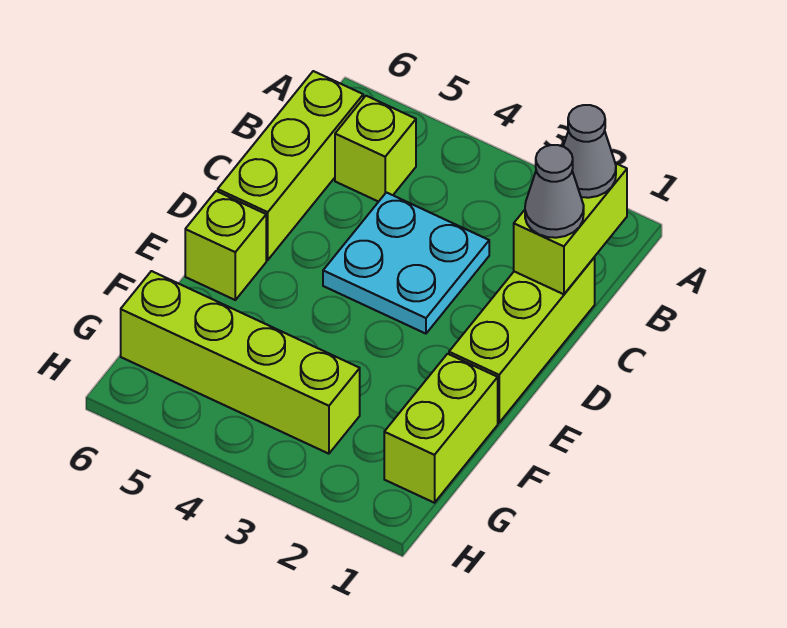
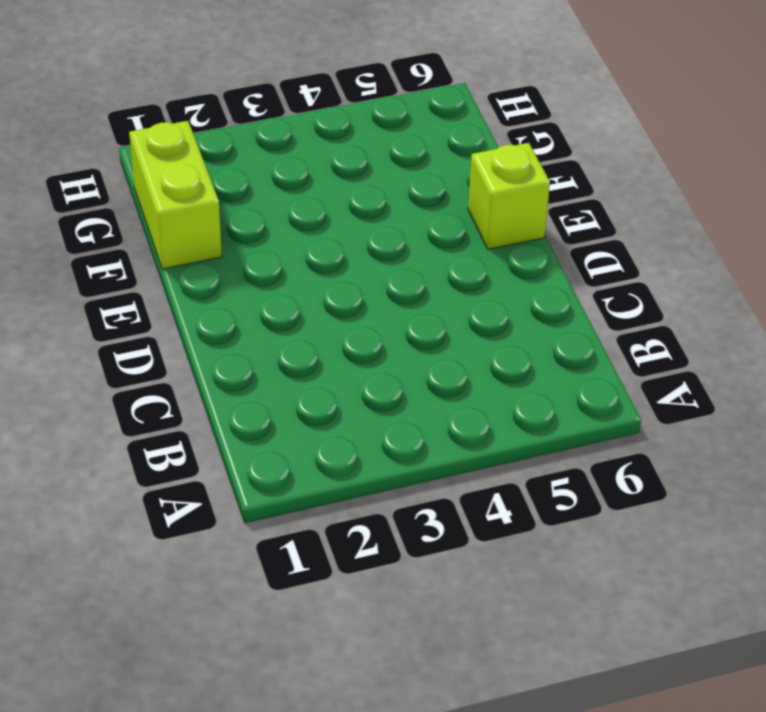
none -> lime 1x1 brick [335,96,416,202]
none -> lime 1x3 brick [218,71,363,260]

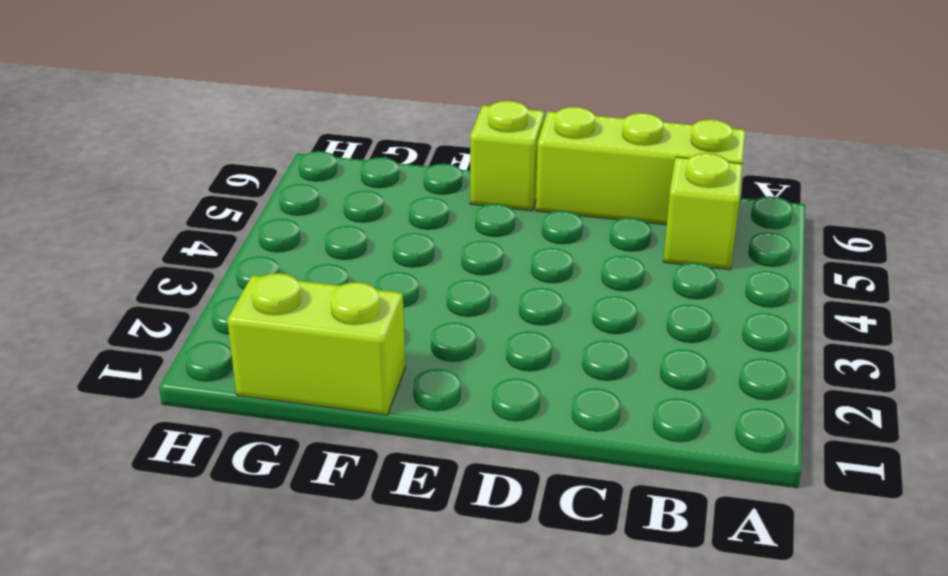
none -> lime 1x3 brick [449,257,595,423]
none -> cyan 2x2 plate [323,192,489,334]

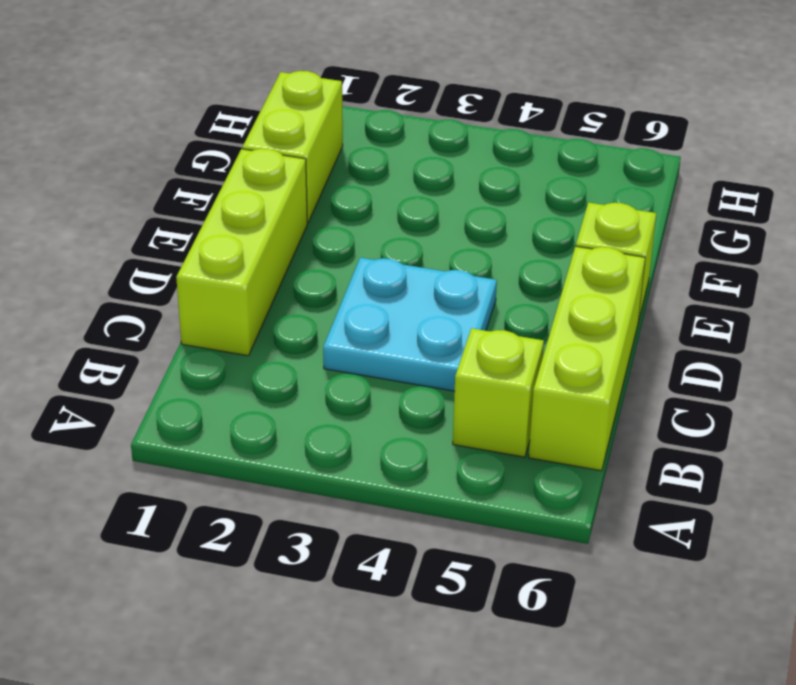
none -> lime 1x4 brick [121,271,360,454]
none -> lime 1x2 brick [514,163,627,294]

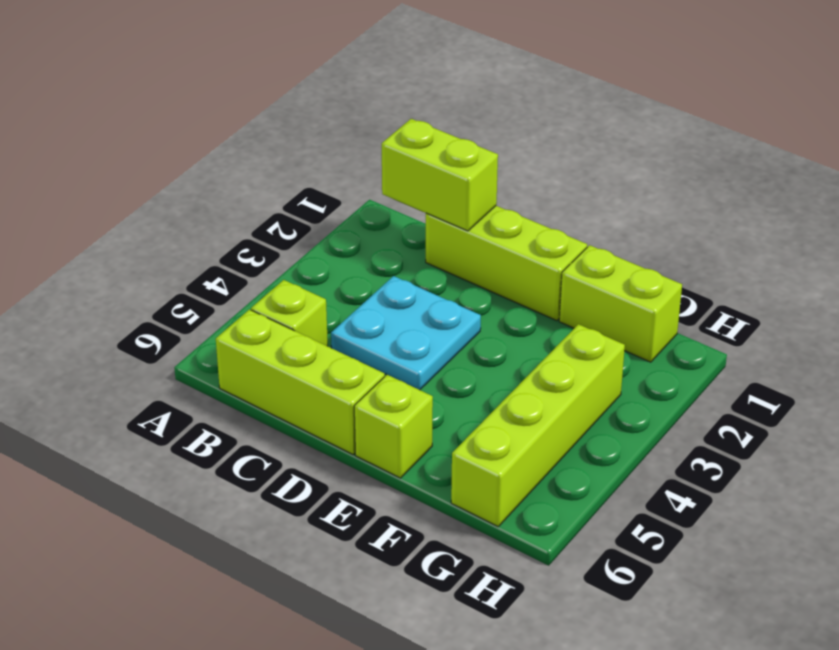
none -> grey 1x1 cone [563,105,616,198]
none -> grey 1x1 cone [525,145,584,238]

